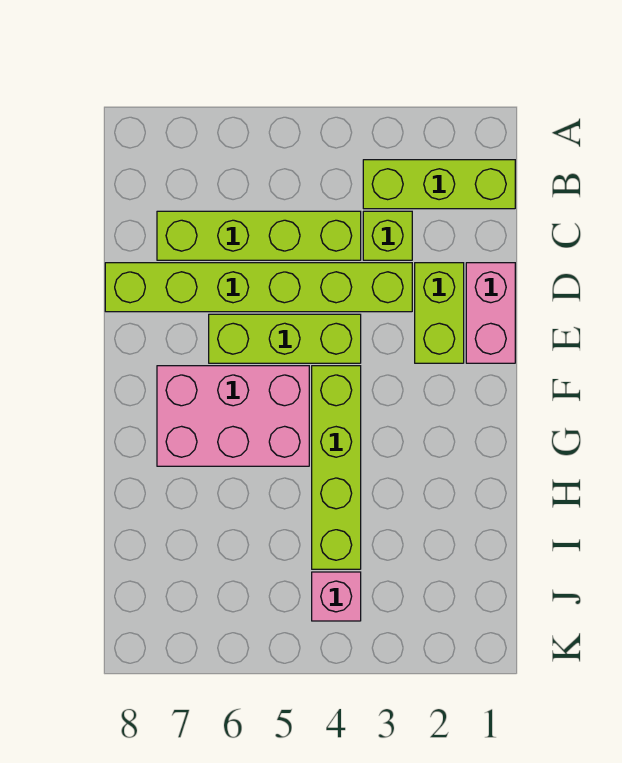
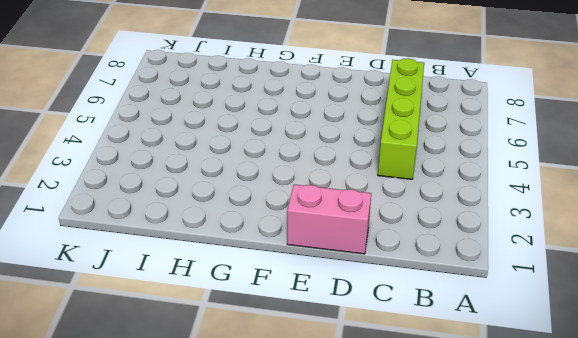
none -> lime 1x3 brick [363,160,515,209]
none -> lime 1x1 brick [363,211,412,260]

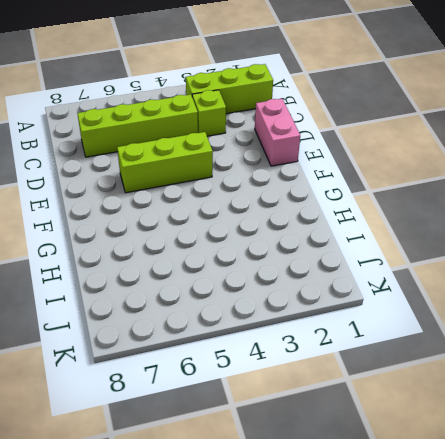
none -> lime 1x2 brick [415,263,464,363]
none -> lime 1x6 brick [105,263,412,312]

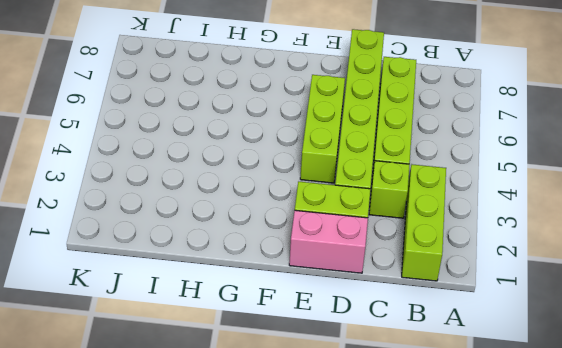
none -> lime 1x4 brick [312,366,361,569]
none -> pink 2x3 brick [157,366,309,466]

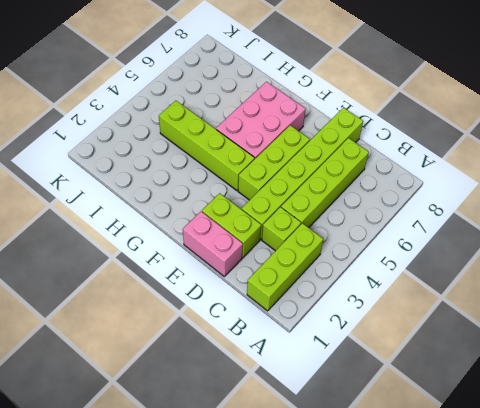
none -> pink 1x1 brick [312,572,361,621]

